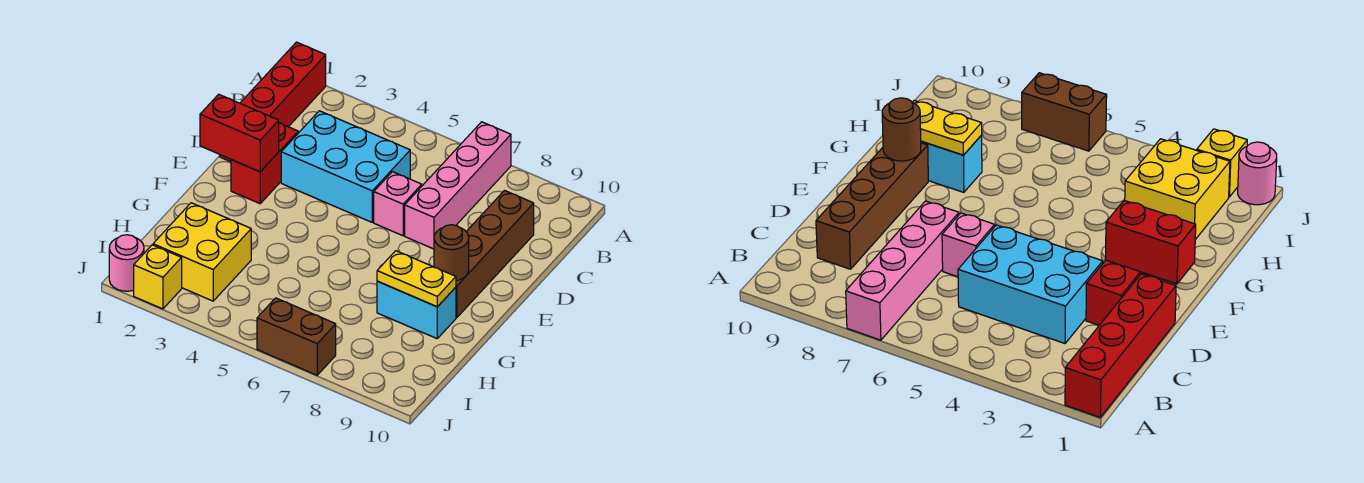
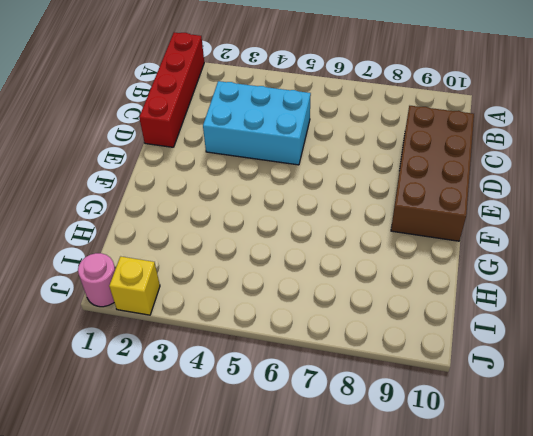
brown 2x4 brick [391,106,474,241] -> brown 1x4 brick [456,191,534,318]
none -> pink 1x4 brick [405,122,511,249]
none -> red 1x2 brick [231,123,298,204]
none -> pink 1x1 brick [374,172,422,236]

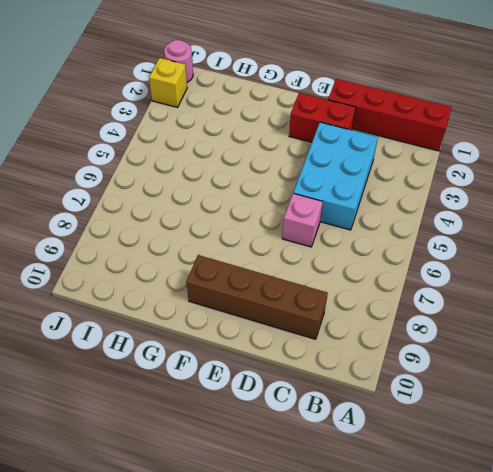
none -> pink 1x4 brick [405,122,511,249]
none -> cyan 1x2 brick [377,281,456,339]
none -> yellow 2x2 brick [153,203,251,301]

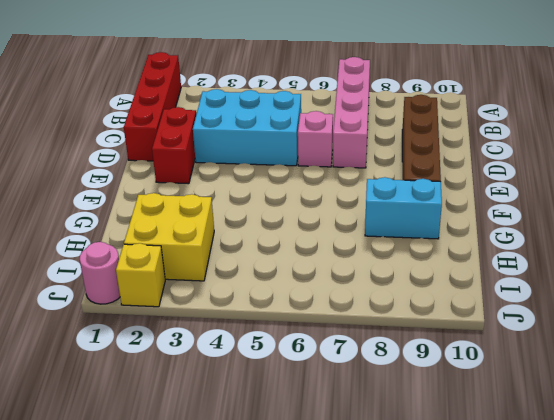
none -> brown 1x2 brick [257,298,336,375]
none -> red 1x2 brick [200,94,279,172]
none -> brown 1x1 round brick [434,225,469,281]

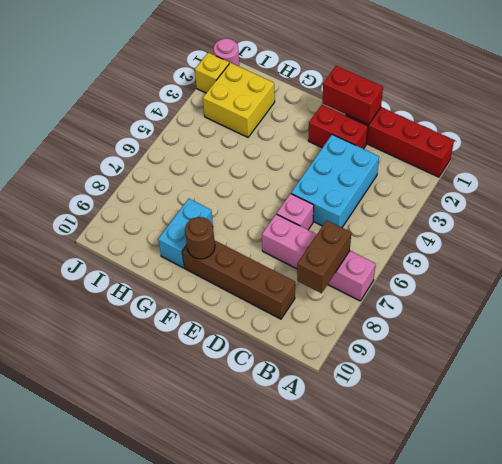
brown 1x2 brick [297,220,351,293] -> brown 1x2 brick moved to [257,298,336,375]
red 1x2 brick [322,66,383,125] -> red 1x2 brick turned to [200,94,279,172]
none -> yellow 1x2 plate [377,251,456,307]

